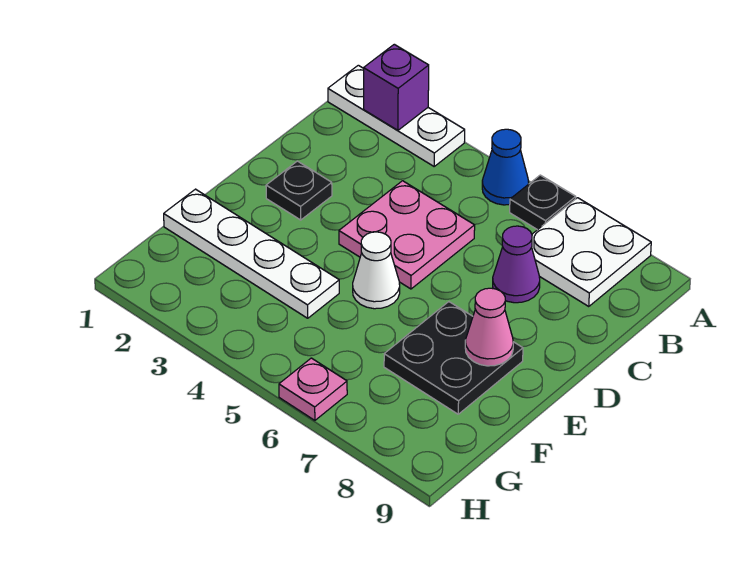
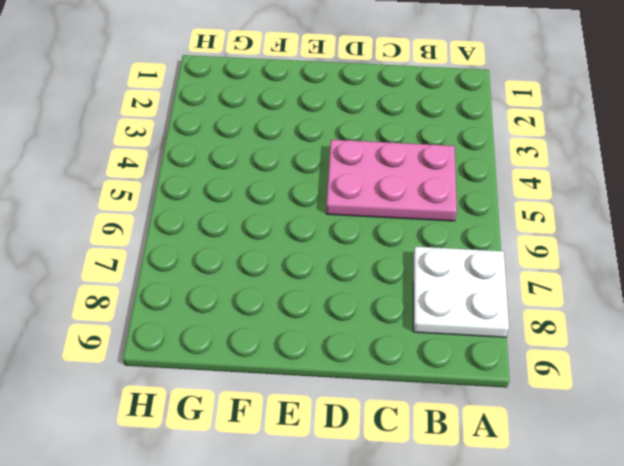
pink 2x3 plate [326,140,457,221] -> pink 2x2 plate [339,181,475,289]
none -> white 1x3 plate [328,65,465,166]
none -> blue 1x1 cone [482,129,529,205]
none -> black 1x1 plate [510,175,576,230]

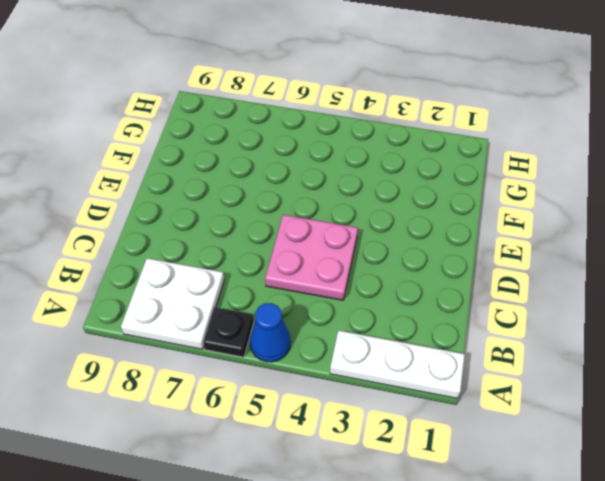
none -> purple 1x1 cone [493,226,540,303]
none -> black 1x1 plate [266,161,332,220]
none -> white 1x1 cone [353,232,400,309]

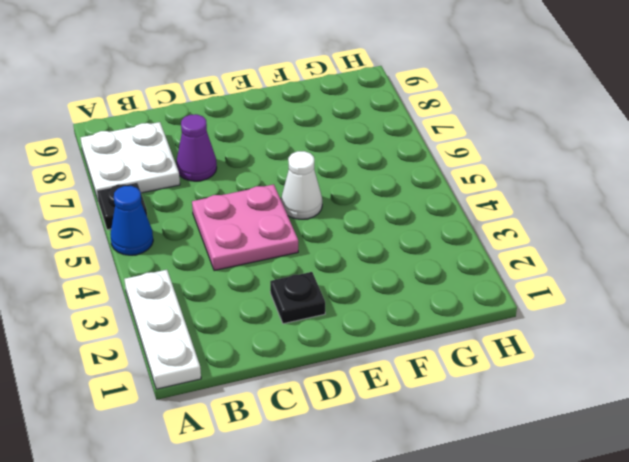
none -> black 2x2 plate [384,302,523,414]
none -> white 1x4 plate [164,189,339,318]
none -> pink 1x1 plate [279,358,347,420]

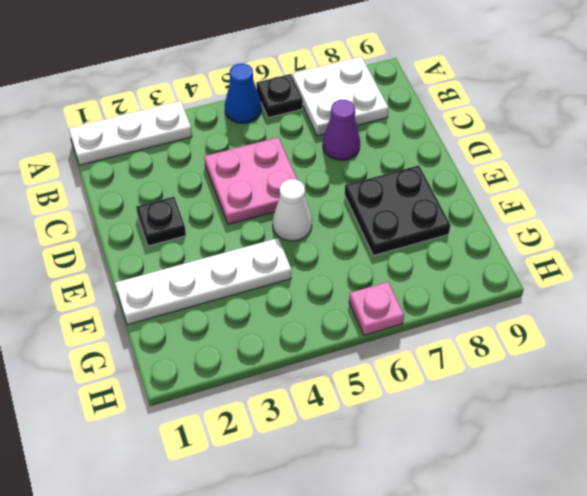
none -> purple 1x1 brick [364,44,429,130]
none -> pink 1x1 cone [465,288,513,366]

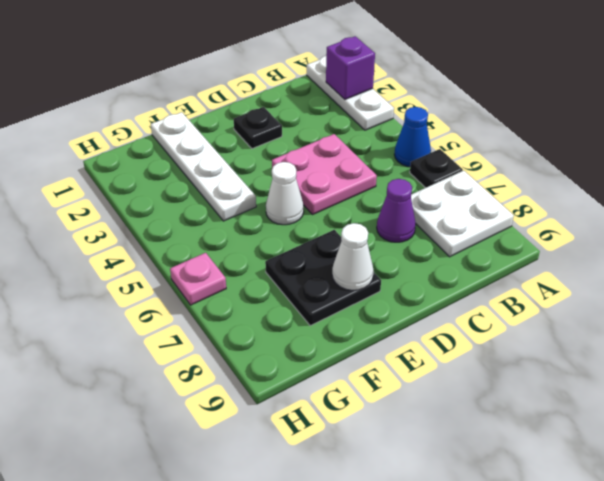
white 1x1 cone [332,223,374,290] -> pink 1x1 cone [465,288,513,366]

